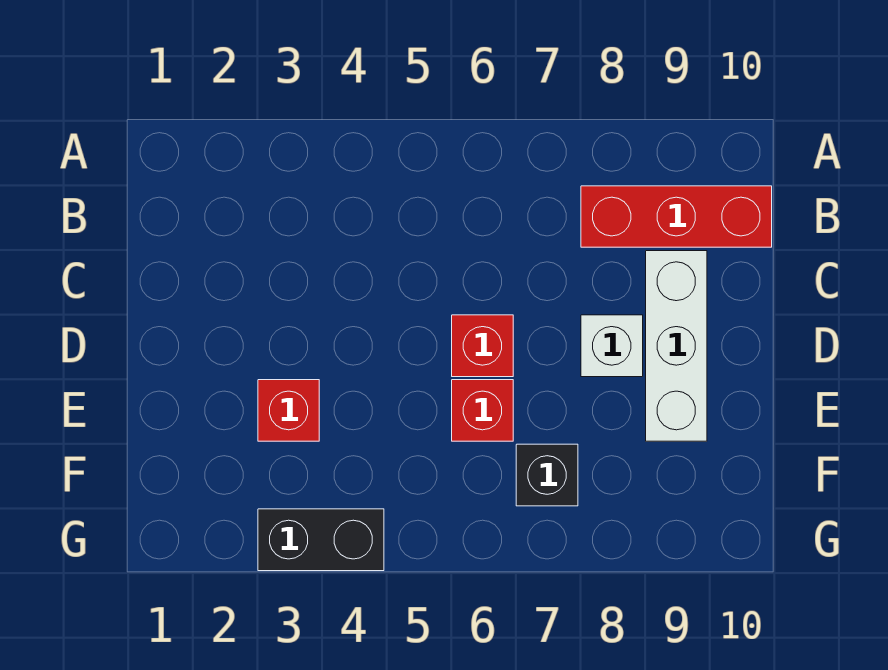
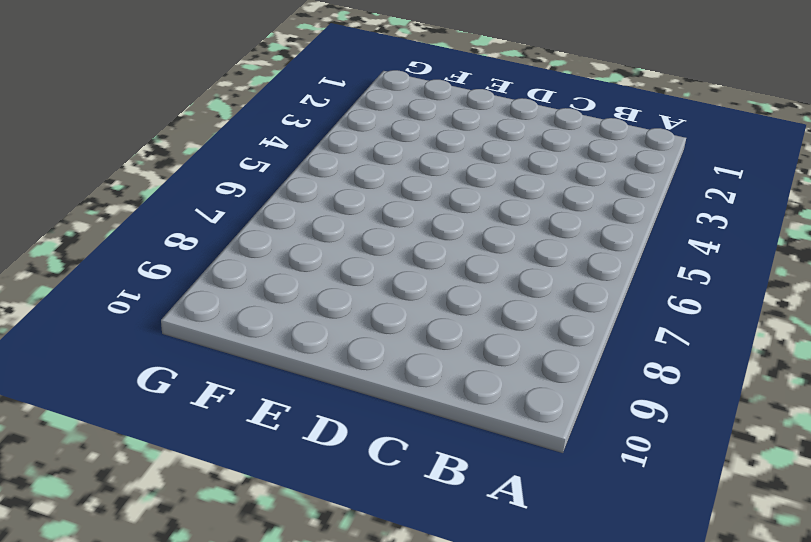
none -> red 1x3 brick [581,186,772,247]
none -> white 1x3 brick [646,251,707,441]

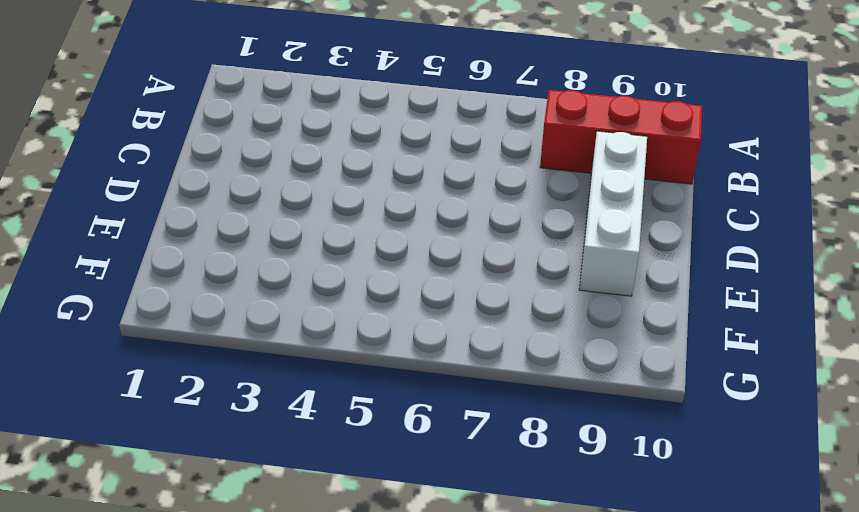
none -> red 1x1 brick [452,315,513,377]
none -> white 1x1 brick [581,315,643,377]

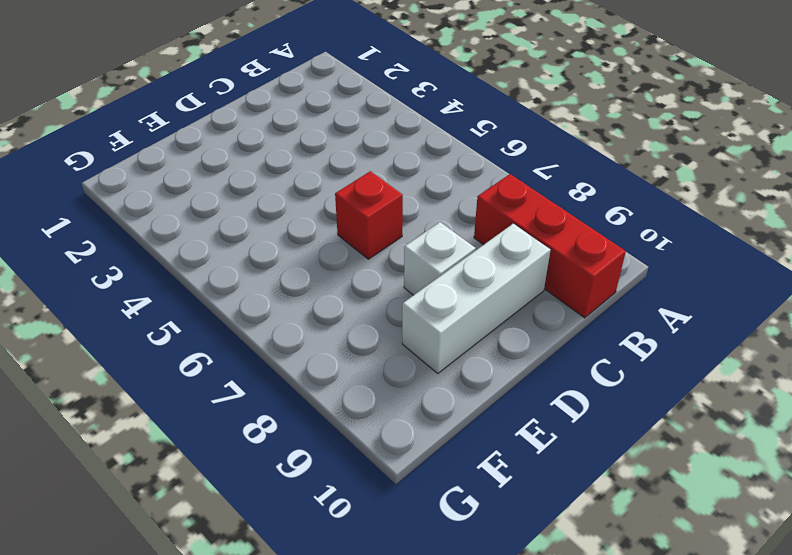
none -> red 1x1 brick [258,380,319,441]
none -> red 1x1 brick [452,380,513,441]

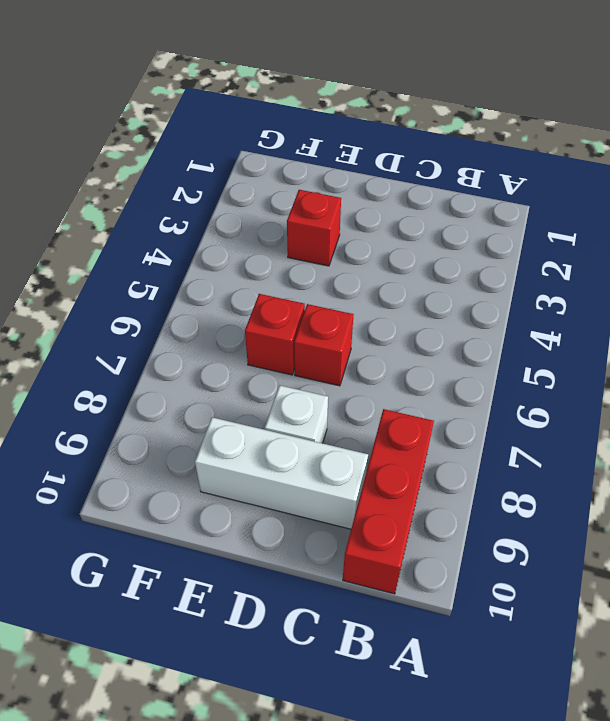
none -> black 1x1 brick [516,444,578,506]
none -> black 1x2 brick [258,509,384,571]

